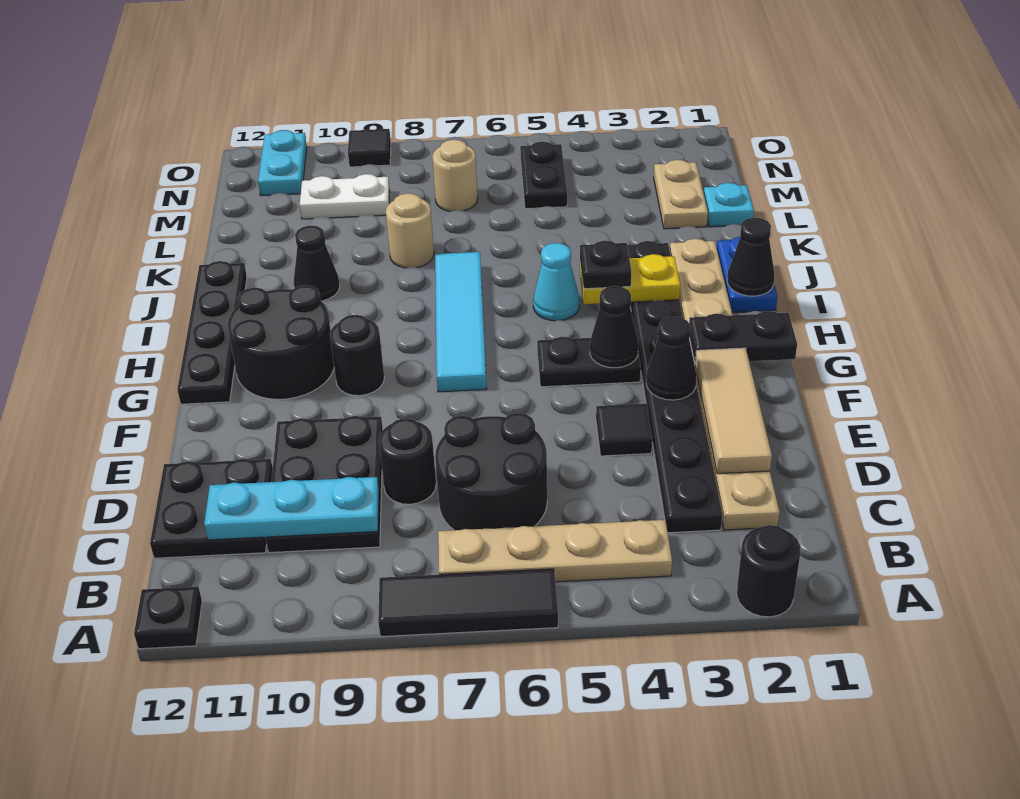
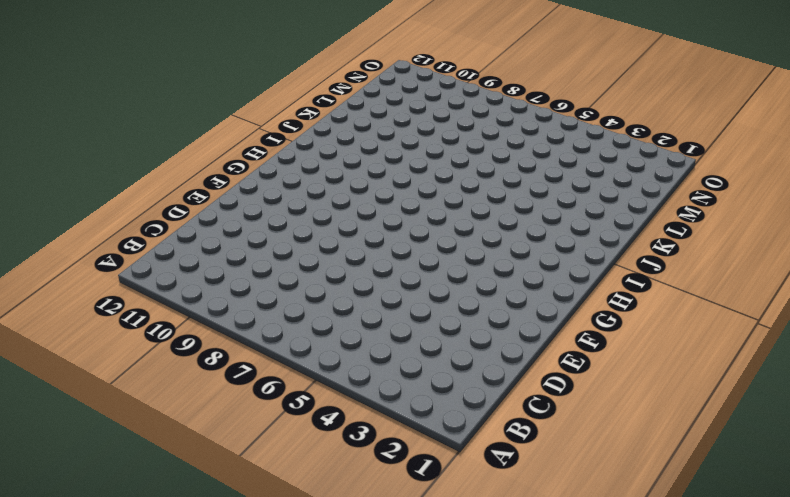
none -> black 1x1 round brick [737,525,801,617]
none -> black 1x3 tile [378,569,558,637]
none -> black 1x1 plate [134,587,202,649]
none -> tan 1x4 plate [438,520,672,582]

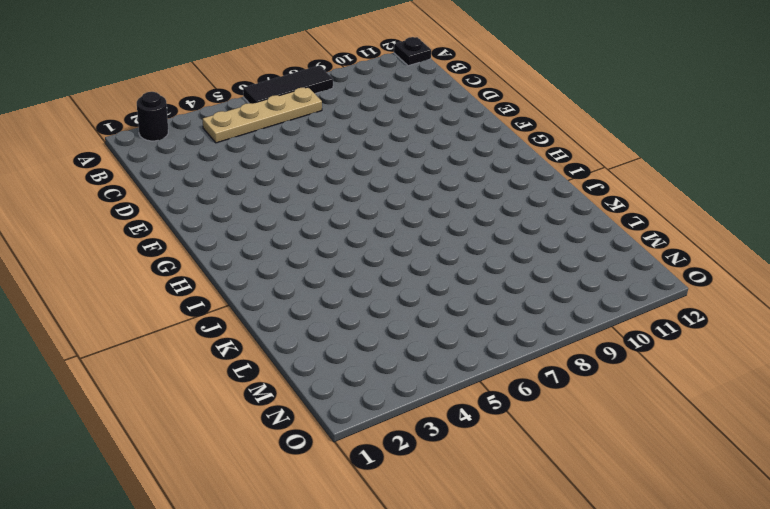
none -> tan 1x8 plate [670,239,780,530]
none -> black 1x8 plate [627,241,722,533]
none -> black 2x2 round brick [435,413,547,530]
none -> black 2x3 plate [266,416,383,553]

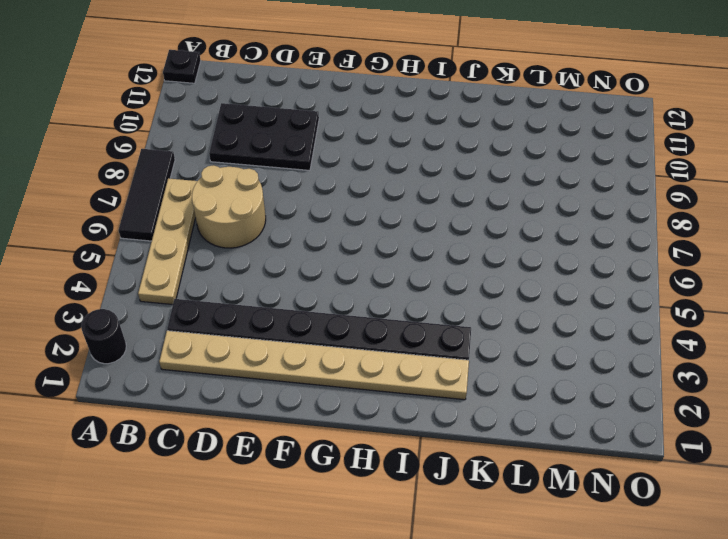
tan 2x2 round brick [192,165,266,248] -> black 2x2 round brick [435,413,547,530]
none -> black 2x2 plate [150,459,273,558]
none -> black 1x1 round brick [379,418,436,504]
none -> black 1x1 tile [596,404,652,456]
none -> black 1x2 plate [537,337,641,387]

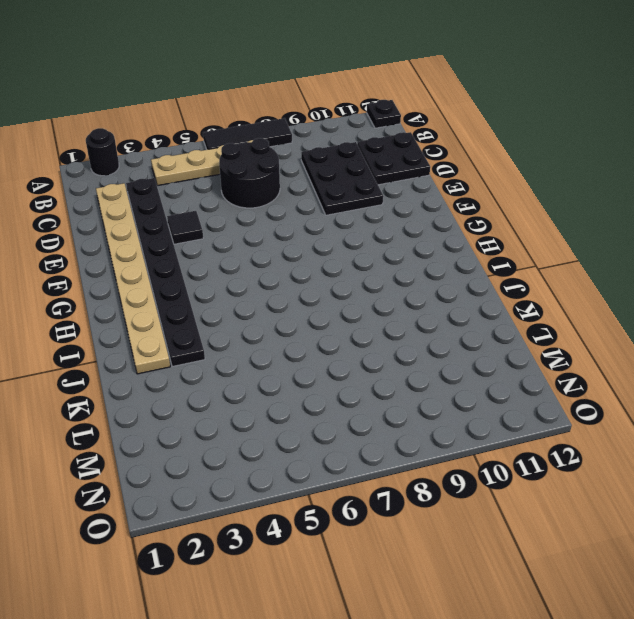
none -> black 1x1 round brick [379,418,436,504]
none -> black 1x2 plate [537,337,641,387]
none -> cyan 1x4 tile [435,252,487,392]
none -> black 1x1 round brick [330,315,384,396]

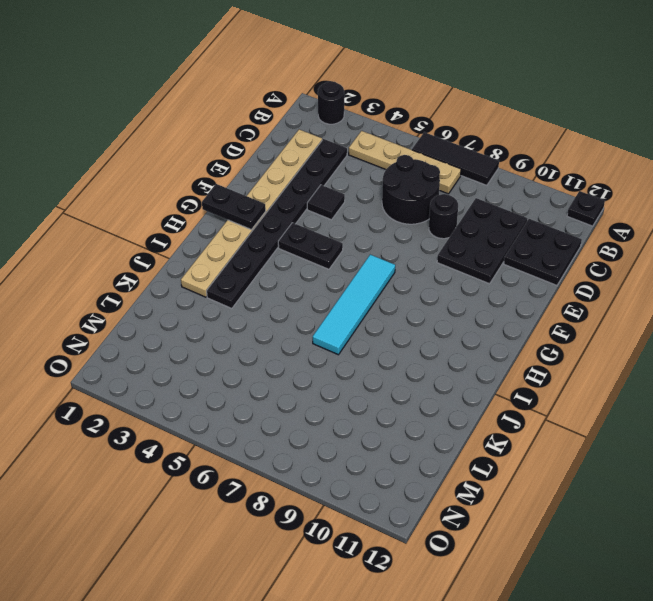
none -> black 1x1 round brick [330,315,384,396]
none -> black 2x2 round brick [228,285,334,399]
none -> black 1x4 plate [177,261,247,404]
none -> blue 1x2 plate [717,237,777,312]

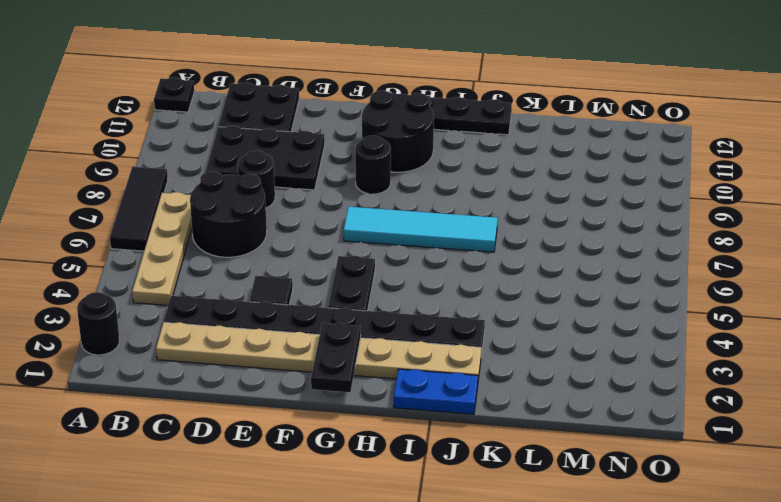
none -> cyan 1x1 cone [533,243,579,321]
none -> black 1x1 cone [294,226,340,301]
none -> tan 1x1 round brick [386,193,434,268]
none -> cyan 1x1 plate [704,183,754,227]

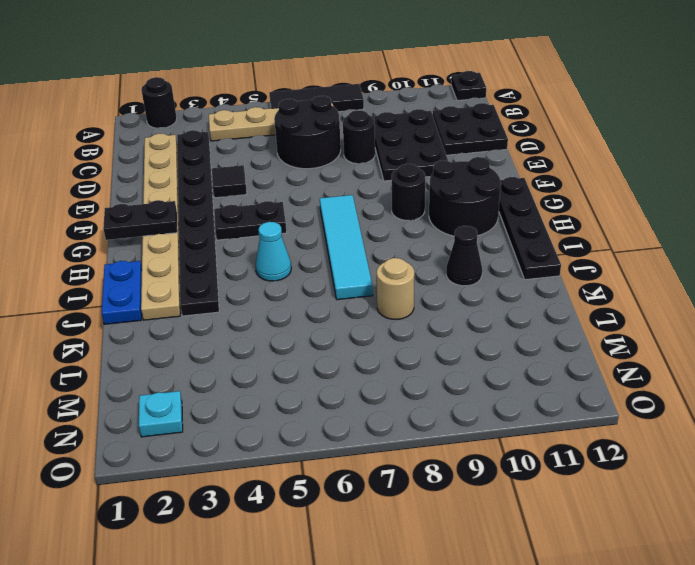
cyan 1x1 plate [139,391,183,437] -> cyan 1x1 plate moved to [704,183,754,227]
none -> tan 1x2 plate [654,160,708,229]
none -> black 1x2 plate [520,142,567,209]
none -> tan 1x1 round brick [432,140,478,212]
none -> white 1x2 plate [300,174,390,219]

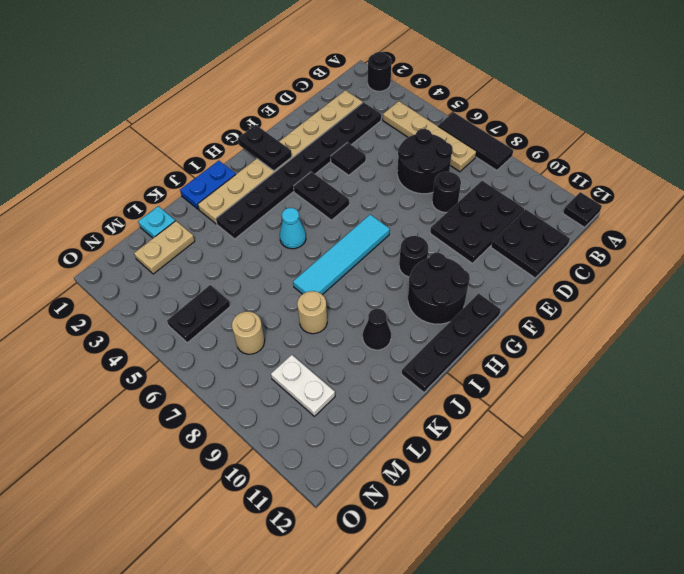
none -> cyan 1x2 plate [258,130,307,196]
none -> black 1x1 tile [348,129,391,167]
none -> cyan 1x3 plate [204,477,379,540]
none -> tan 1x3 tile [695,348,772,474]

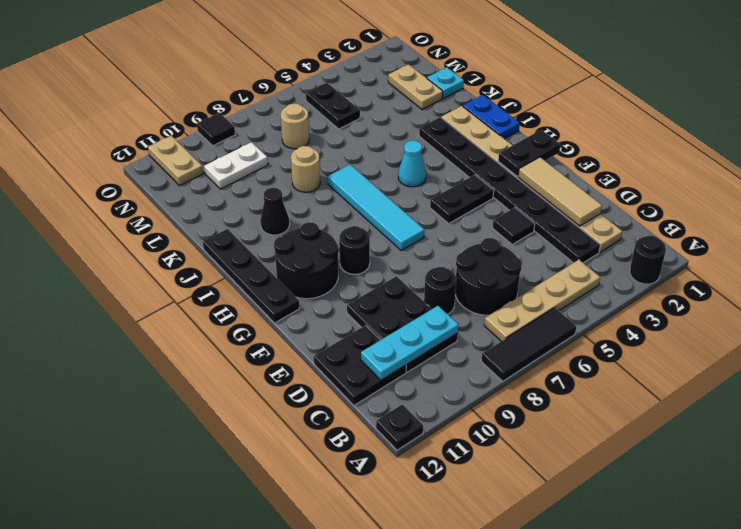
tan 1x2 plate [148,136,203,186] -> cyan 1x2 plate [258,130,307,196]
none -> black 1x1 cone [646,317,697,400]
none -> black 1x1 cone [590,286,639,368]
none -> black 1x1 cone [727,218,775,296]
none -> yellow 1x2 plate [580,254,680,304]

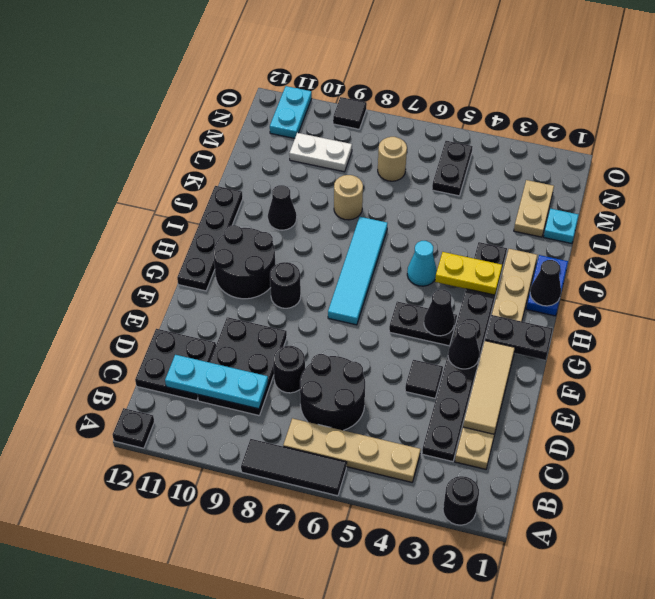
none -> black 1x1 plate [580,241,631,289]

